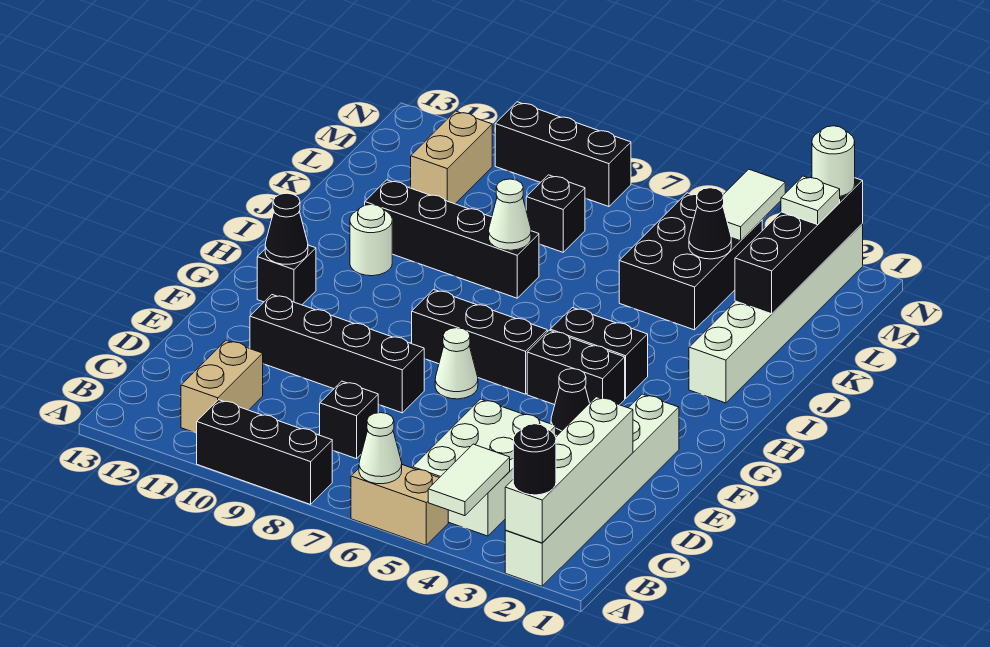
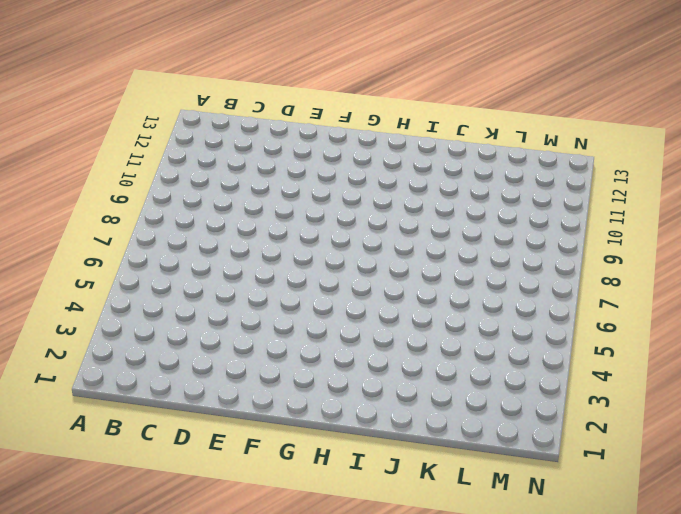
none -> white 1x6 brick [505,394,679,586]
none -> tan 1x2 brick [351,465,448,545]
none -> black 1x3 brick [196,400,332,504]
none -> white 2x3 brick [413,399,556,536]

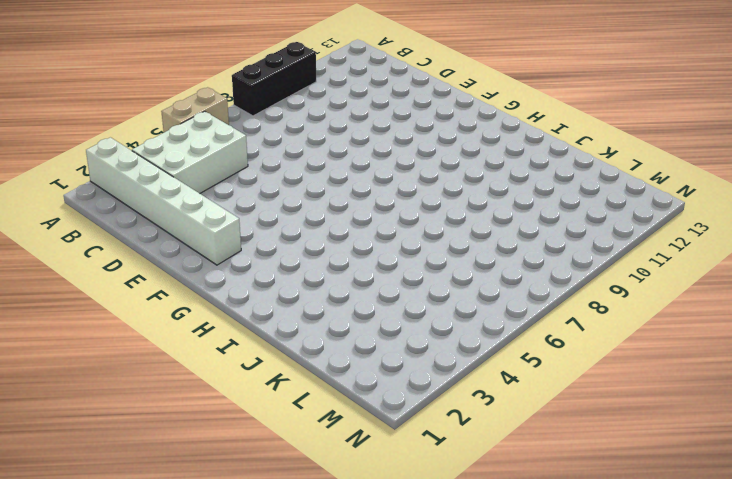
white 2x3 brick [132,111,248,194] -> white 2x3 brick turned to [413,399,556,536]
none -> tan 1x2 brick [181,340,263,433]
none -> black 1x1 brick [320,381,378,459]
none -> black 1x4 brick [250,295,424,413]
none -> black 1x1 cone [551,369,589,436]

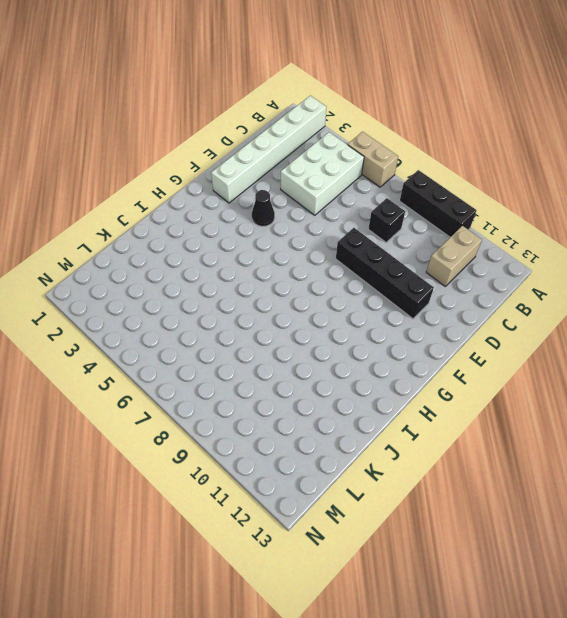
none -> white 1x1 cone [435,328,478,399]
none -> black 1x2 brick [527,330,625,405]
none -> black 1x3 brick [412,290,547,394]
none -> black 1x1 brick [257,245,316,305]

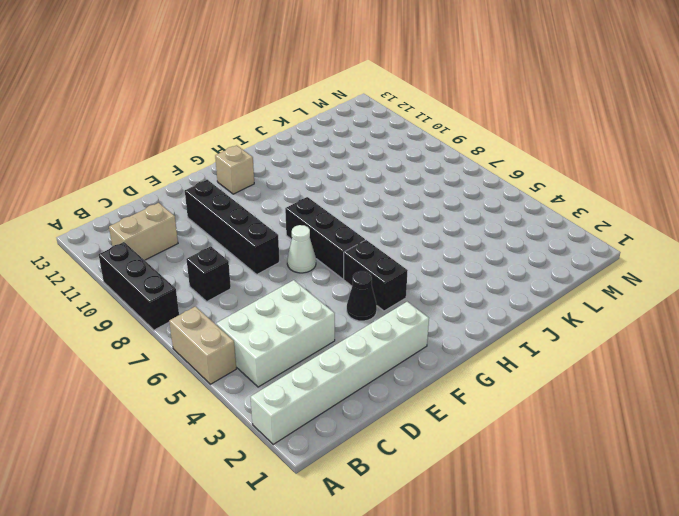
tan 1x1 brick [215,145,254,194] -> black 1x1 brick [257,245,316,305]
none -> black 1x2 brick [550,308,648,399]
none -> white 1x6 brick [689,224,863,403]
none -> white 1x1 round brick [350,204,392,276]
none -> black 1x4 brick [365,180,539,298]

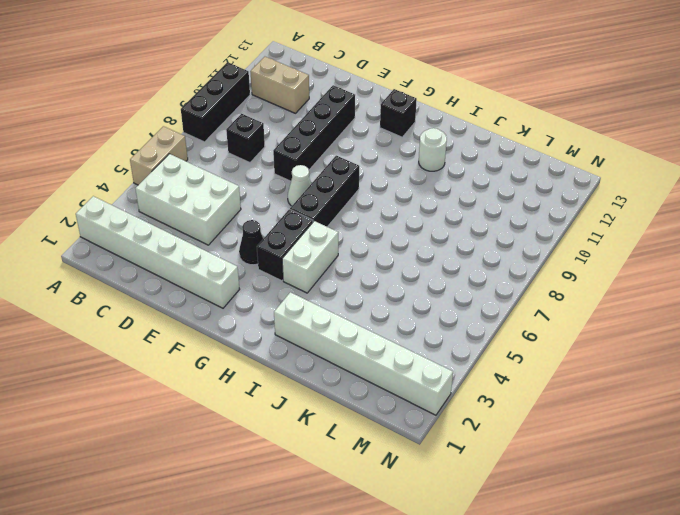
white 1x2 brick [282,221,338,293] -> black 1x2 brick [550,308,648,399]
none -> black 1x4 brick [365,180,539,298]
none -> black 2x3 brick [619,193,762,330]
none -> black 1x1 brick [526,175,585,252]
none -> tan 1x2 brick [411,111,492,204]

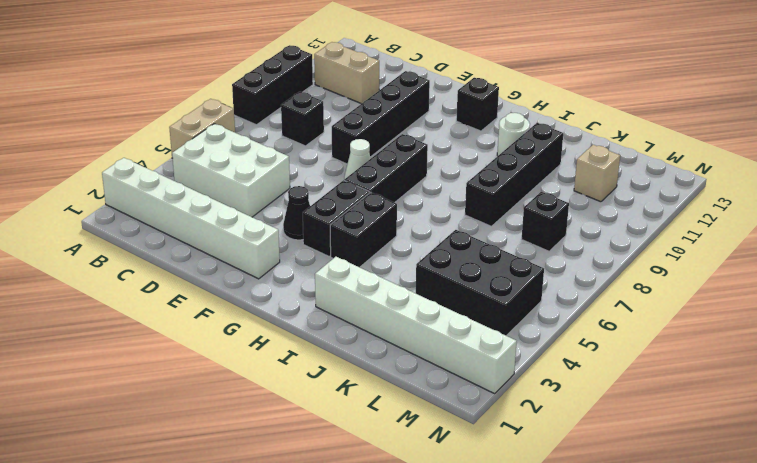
tan 1x1 brick [574,145,620,202] -> tan 1x2 brick [411,111,492,204]
none -> black 1x3 brick [495,102,631,207]
none -> white 1x4 brick [505,397,633,543]
none -> white 1x2 tile [428,444,510,516]
none -> white 1x1 cone [359,413,402,484]

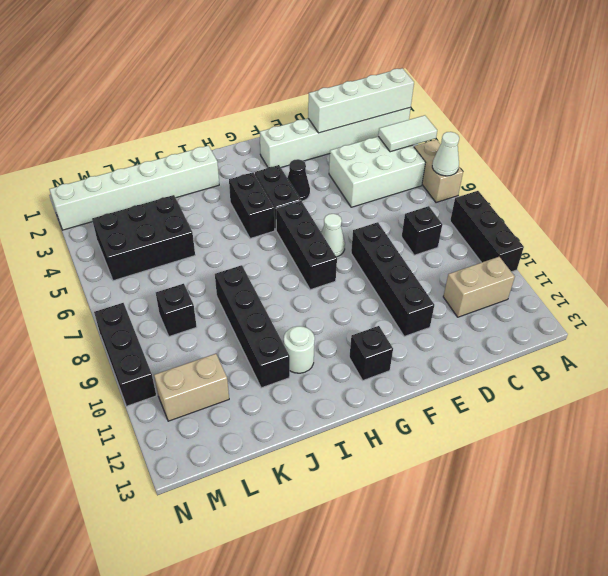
none -> black 1x1 cone [265,193,308,264]
none -> white 1x1 cone [489,179,531,250]
none -> black 1x4 brick [735,178,863,314]
none -> black 1x1 cone [689,188,731,259]

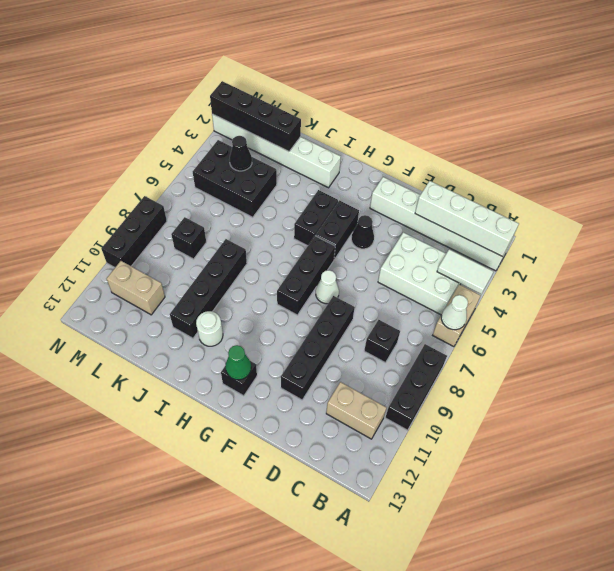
green 1x1 cone [225,345,251,380] -> black 1x1 cone [265,193,308,264]
none -> white 1x1 cone [489,179,531,250]
none -> white 1x2 tile [723,169,785,241]
none -> black 1x1 round brick [513,424,556,495]
none -> white 1x1 plate [781,176,840,225]

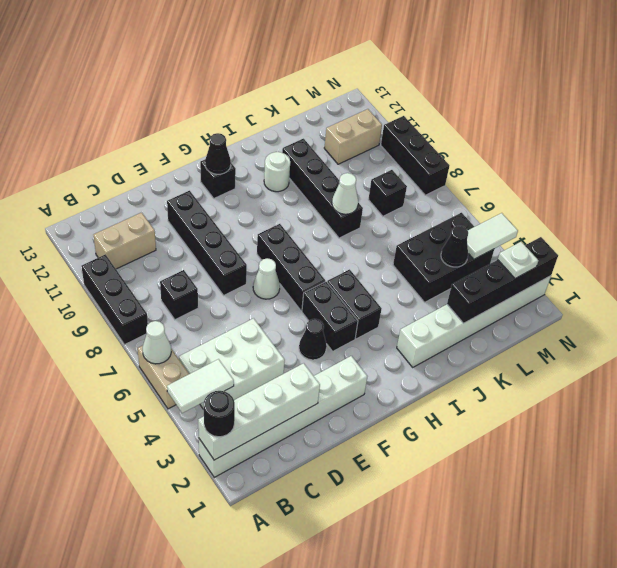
none -> white 1x1 round brick [812,126,855,196]

